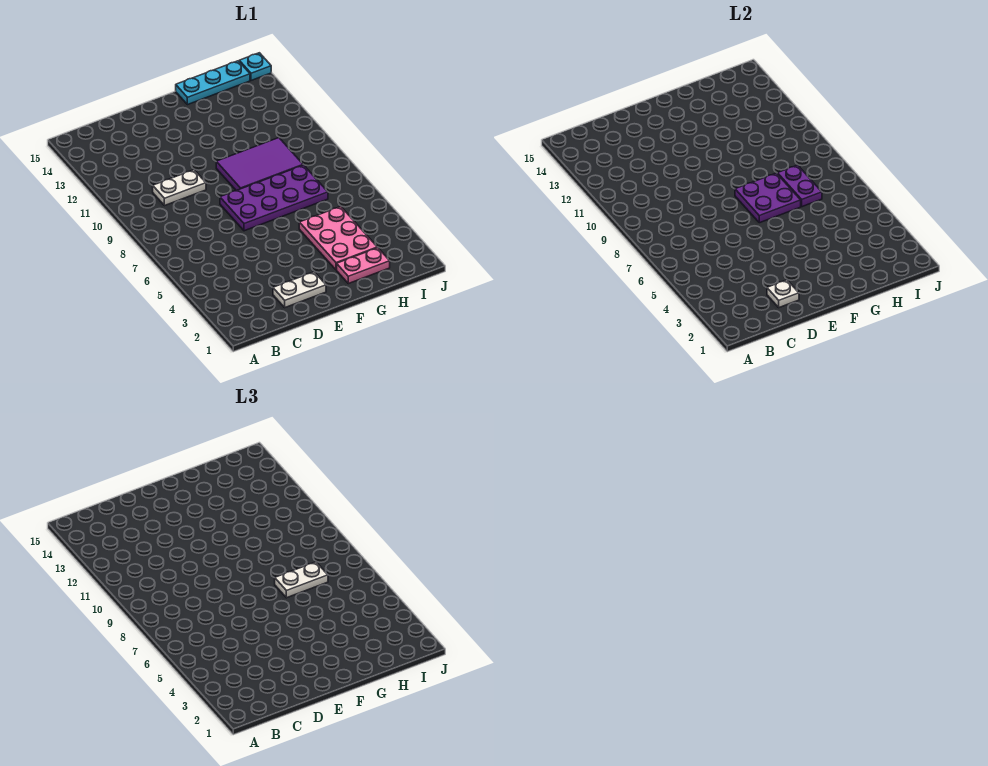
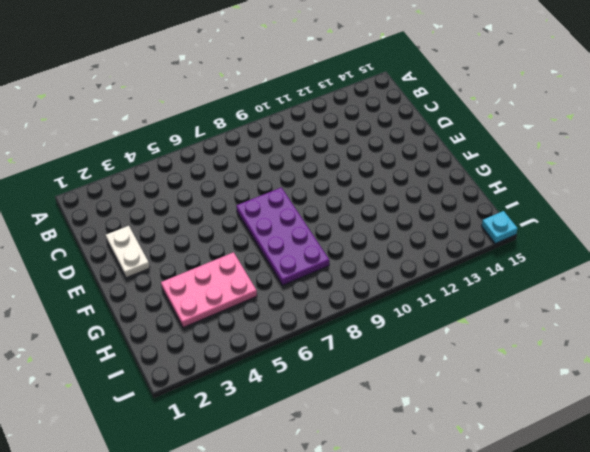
none -> white 1x2 plate [153,170,206,206]
none -> purple 2x3 tile [216,138,303,191]
none -> pink 1x2 plate [337,248,390,284]

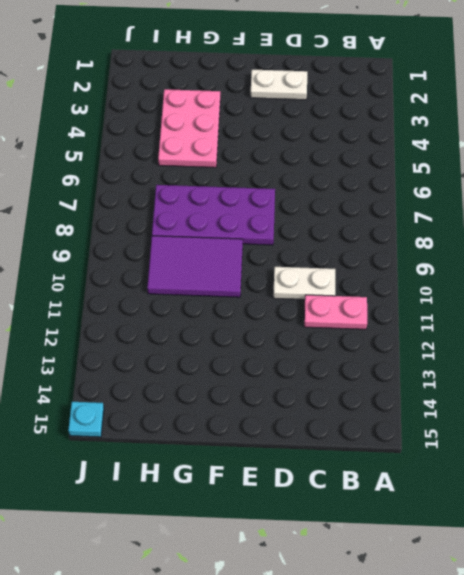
pink 1x2 plate [304,295,367,329] -> pink 1x2 plate moved to [337,248,390,284]
none -> cyan 1x3 plate [176,61,250,105]
none -> white 1x1 plate [767,280,799,307]
none -> purple 2x2 plate [735,173,801,223]

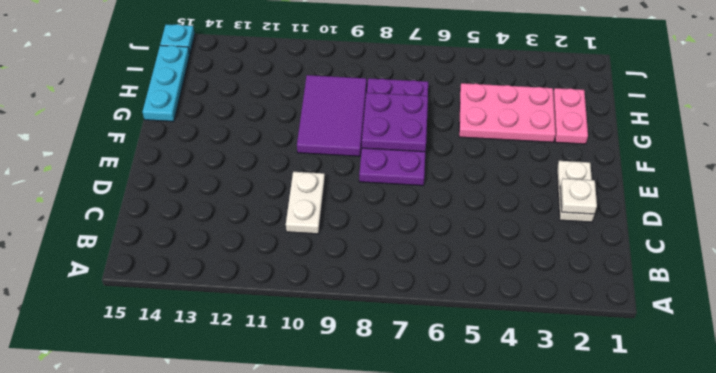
none -> purple 1x2 plate [777,165,822,207]
none -> white 1x2 plate [275,562,328,598]

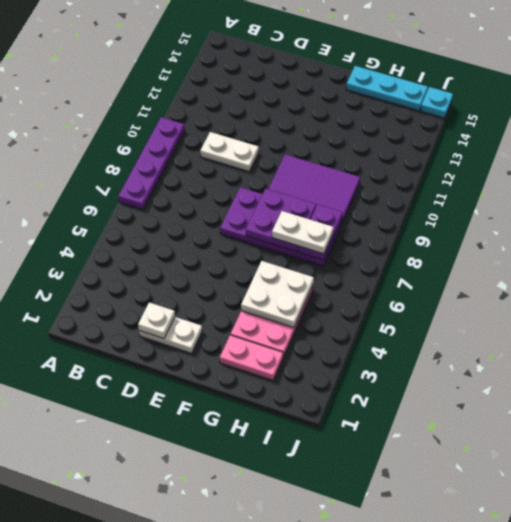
purple 1x4 plate [118,117,185,210] -> none
white 2x2 plate [241,261,314,328] -> none

